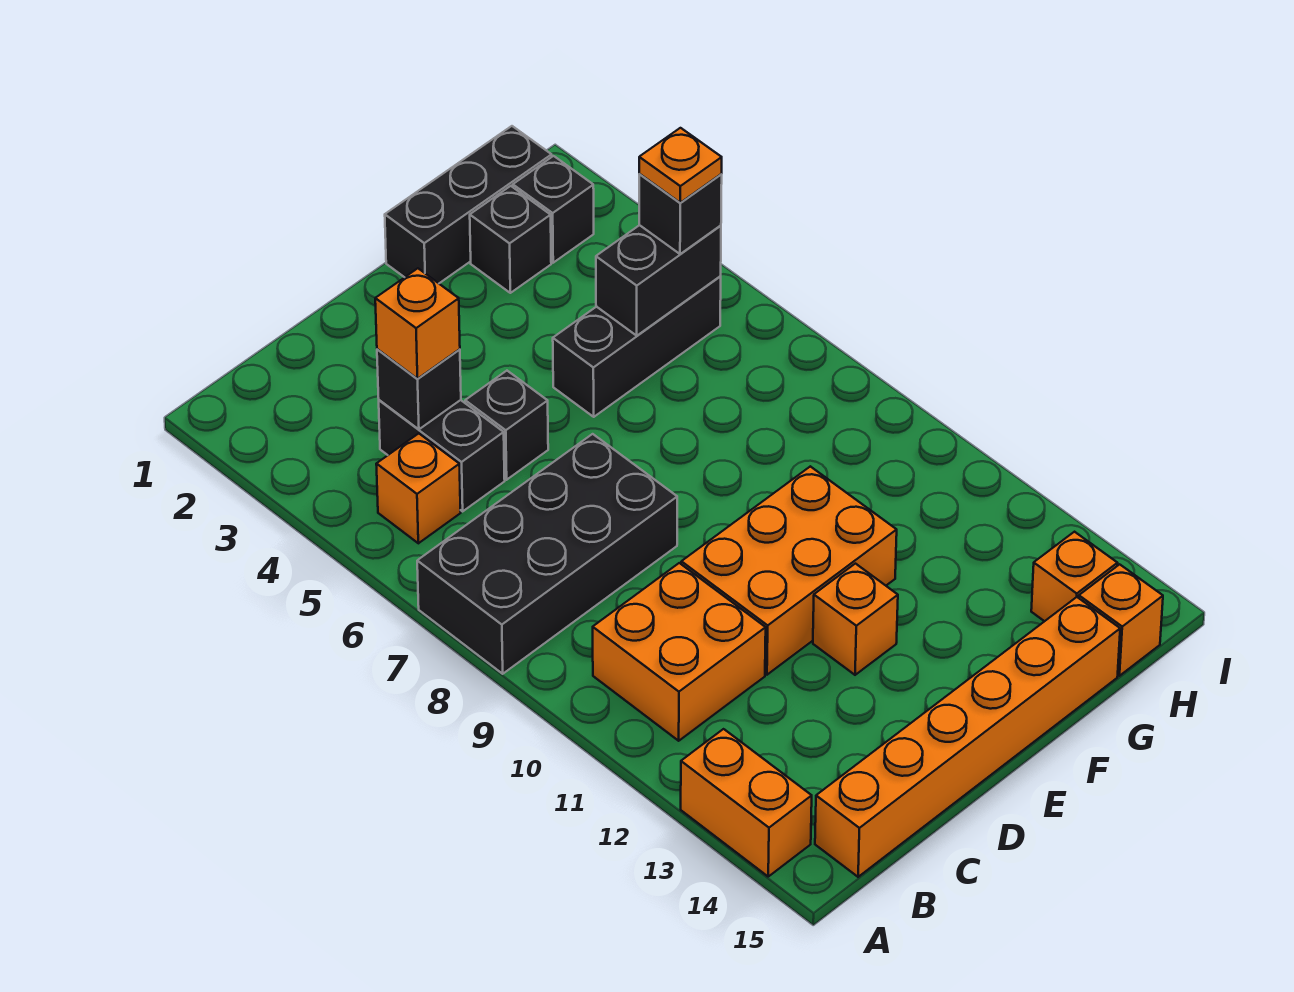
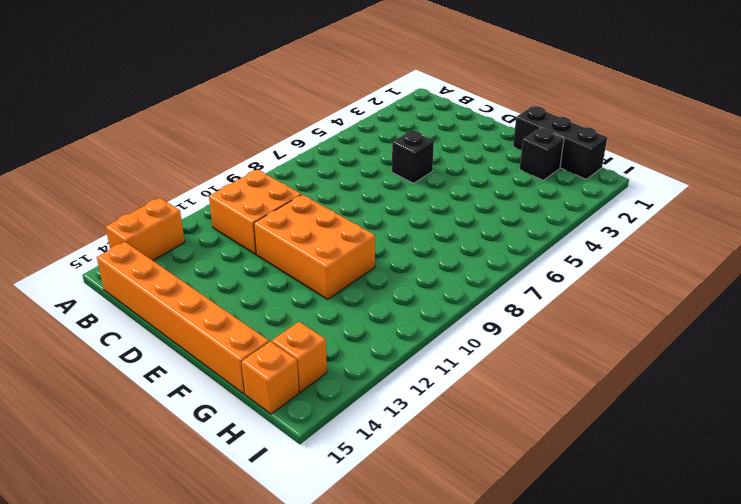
none -> black 2x4 brick [417,434,677,674]
none -> orange 1x1 brick [376,433,461,543]
none -> black 1x2 brick [379,400,505,511]

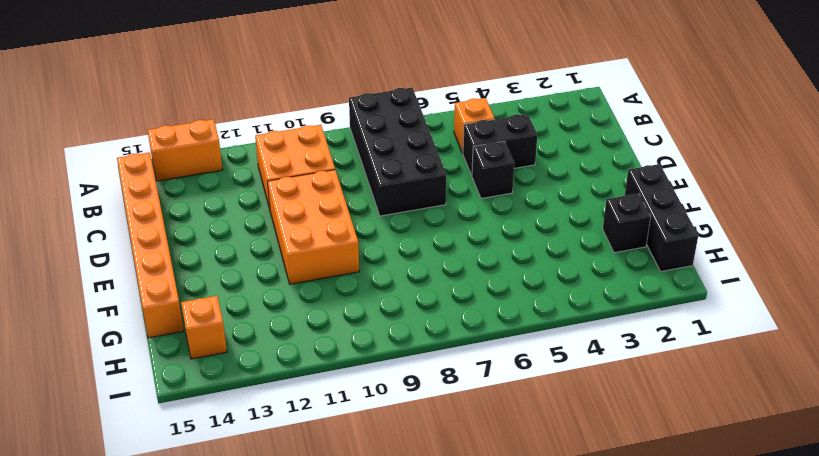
none -> orange 1x1 brick [813,564,898,675]
none -> black 1x3 brick [553,277,721,417]
none -> black 1x1 brick [513,156,594,263]

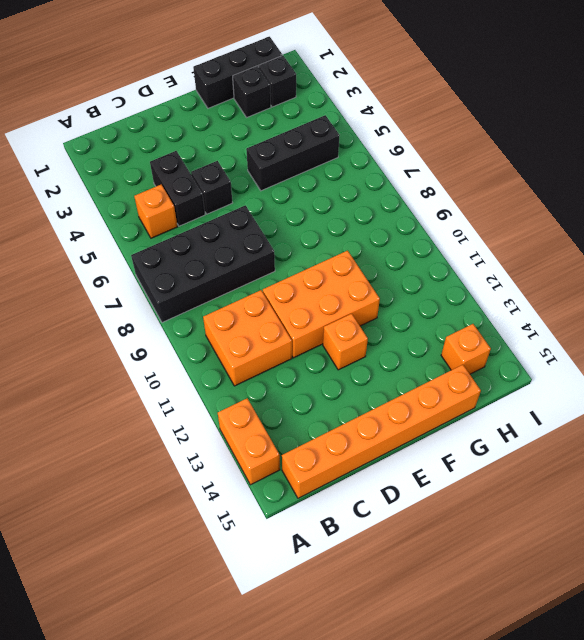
none -> orange 1x1 brick [1079,564,1163,676]
none -> black 1x1 brick [377,349,461,429]
none -> black 1x2 brick [596,225,721,336]

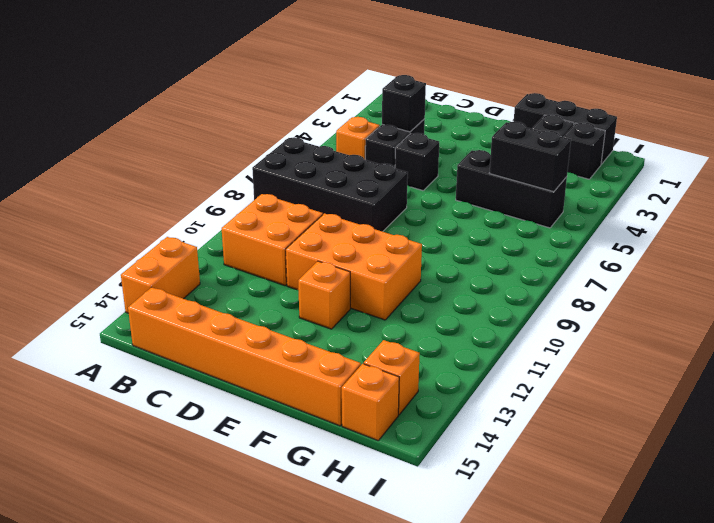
none -> orange 1x1 brick [375,268,460,379]
none -> black 1x1 brick [639,174,722,254]
none -> orange 1x1 plate [639,128,722,203]

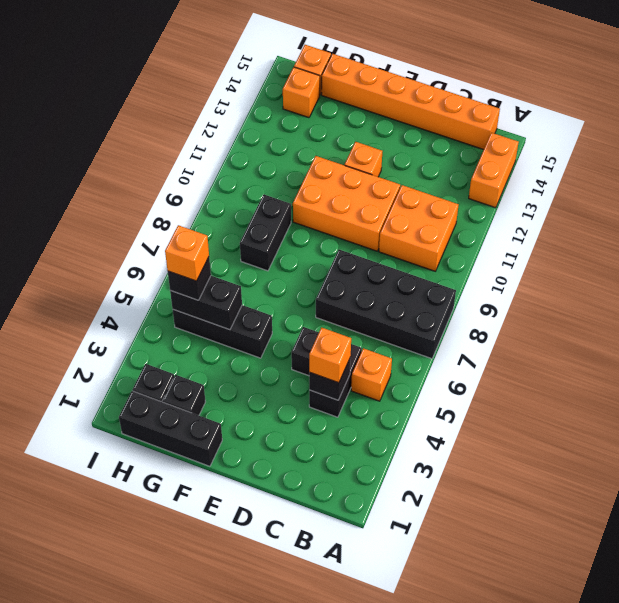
black 1x2 brick [240,195,291,271] -> none
orange 1x1 brick [165,225,209,281] -> orange 1x1 plate [639,128,722,203]

